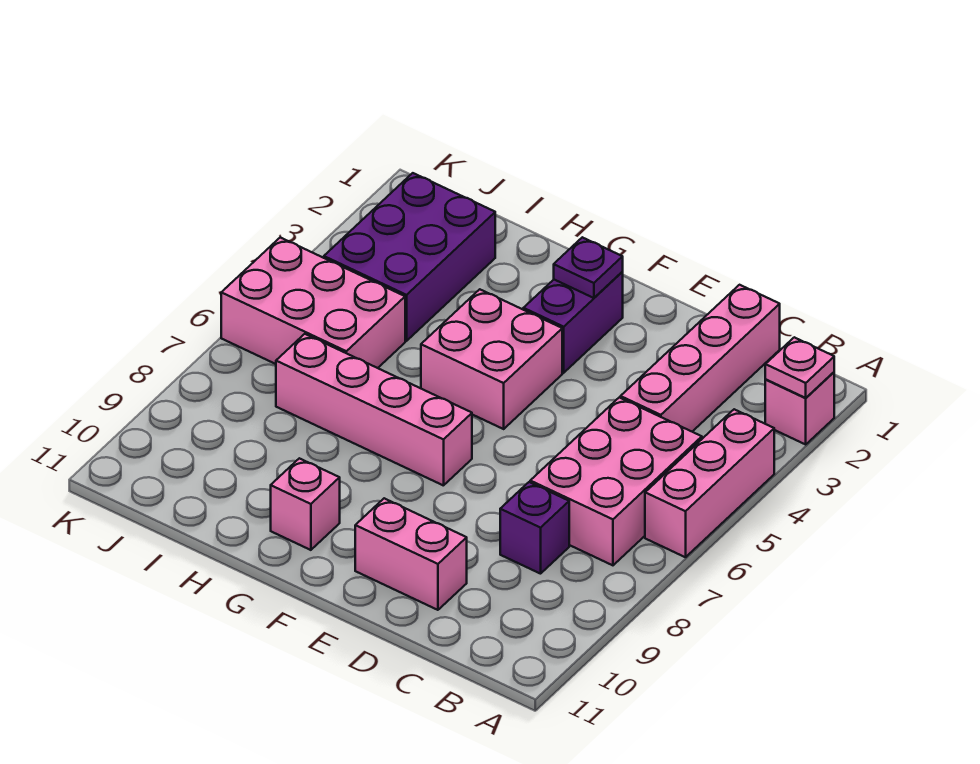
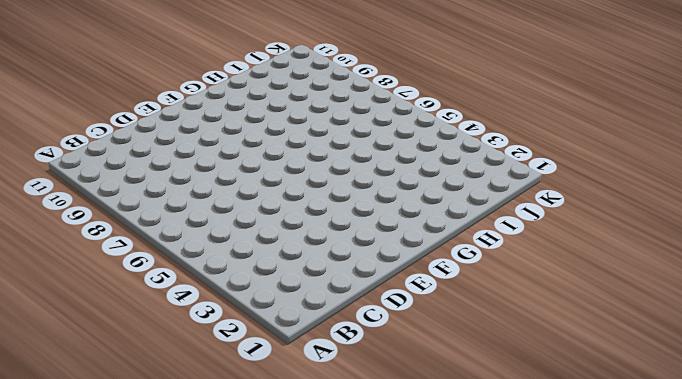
none -> pink 1x1 brick [765,372,834,444]
none -> pink 1x3 brick [645,409,774,557]
none -> pink 2x3 brick [530,398,702,565]

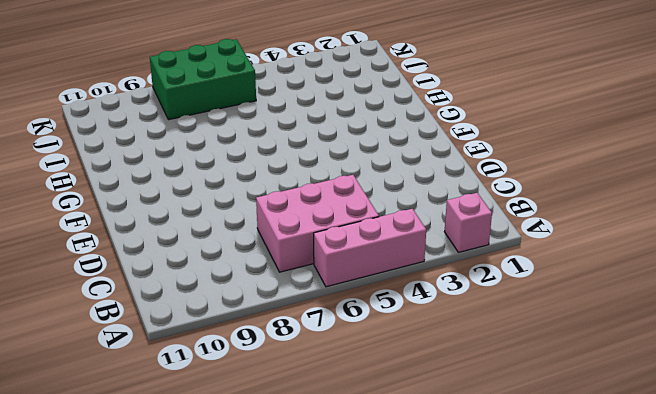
green 2x3 brick [150,39,256,120] -> pink 2x3 brick [221,238,405,368]
none -> pink 1x4 brick [621,285,780,432]
none -> purple 1x1 brick [500,482,569,574]
none -> pink 1x2 brick [355,498,467,610]

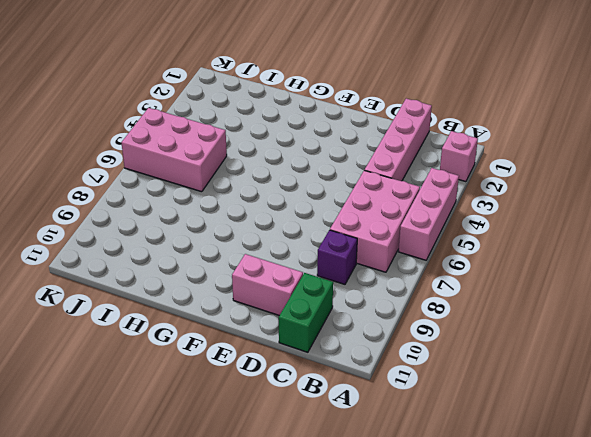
green 1x2 brick [279,273,333,352] -> none
none -> purple 1x2 brick [523,272,623,373]
none -> pink 2x2 brick [421,289,562,429]
none -> pink 1x4 brick [276,334,472,486]

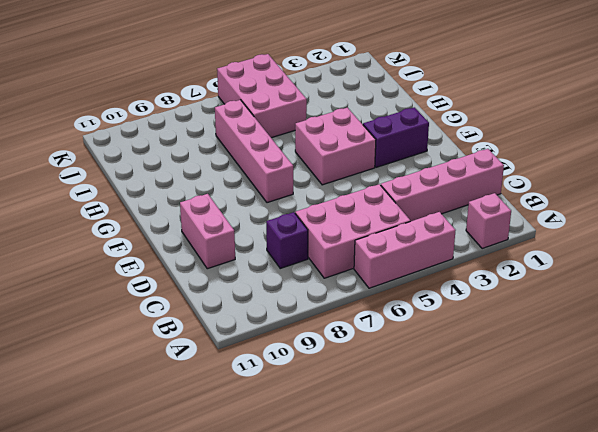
none -> pink 1x1 brick [271,458,340,550]
none -> purple 2x3 brick [324,173,495,341]
none -> pink 1x1 plate [765,337,834,398]

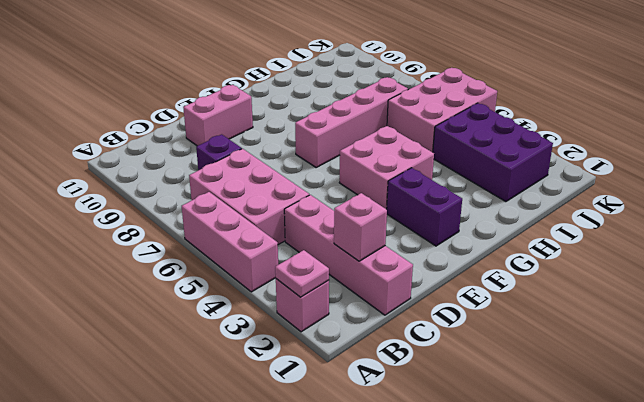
pink 1x1 brick [334,193,387,261] -> pink 1x1 brick moved to [271,458,340,550]
none -> purple 1x1 plate [554,237,623,298]

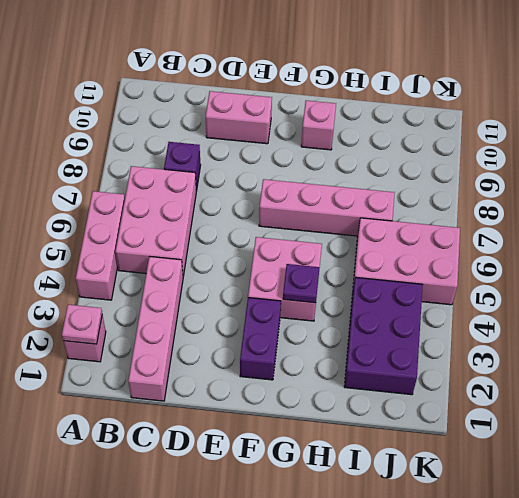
purple 1x1 plate [283,264,320,303] -> purple 1x1 plate moved to [554,237,623,298]

